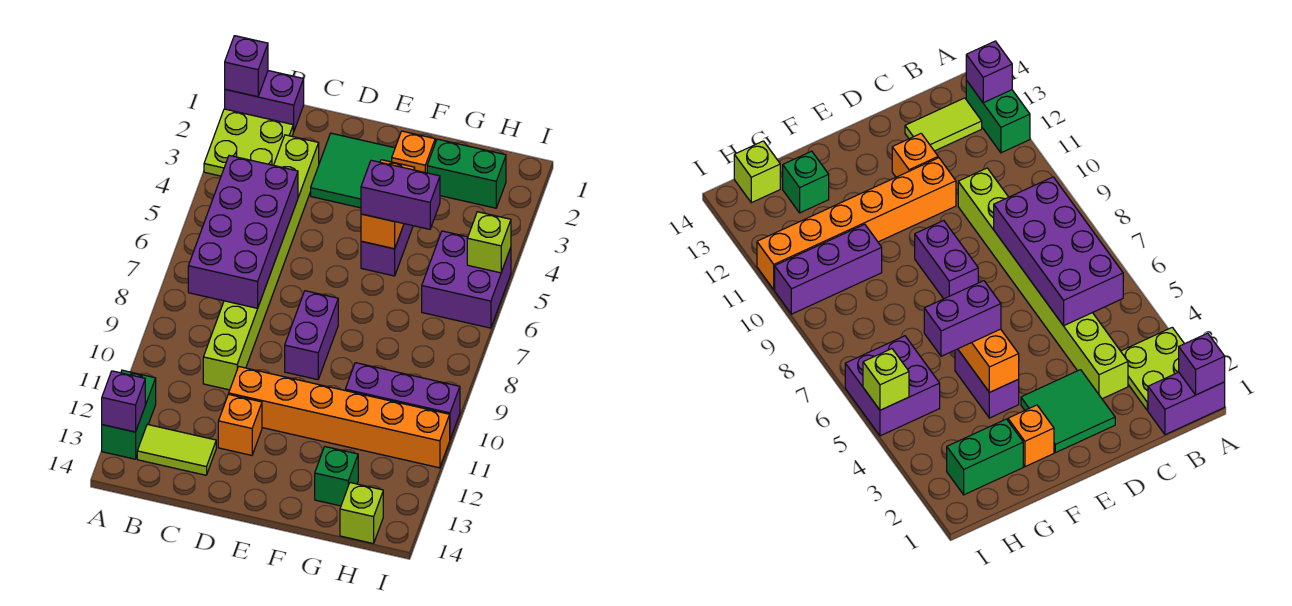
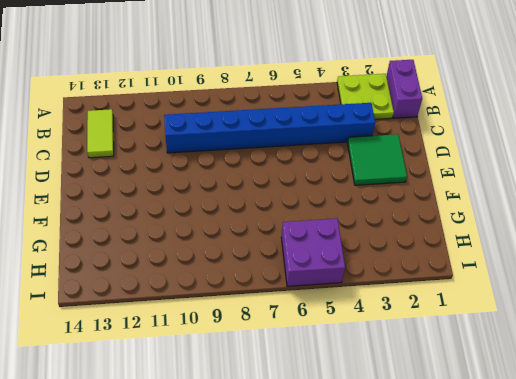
blue 1x8 brick [164,103,375,153] -> lime 1x8 brick [203,135,319,390]
none -> green 1x2 brick [102,370,156,459]
none -> orange 1x6 brick [229,367,450,468]
none -> orange 1x1 brick [218,394,262,455]

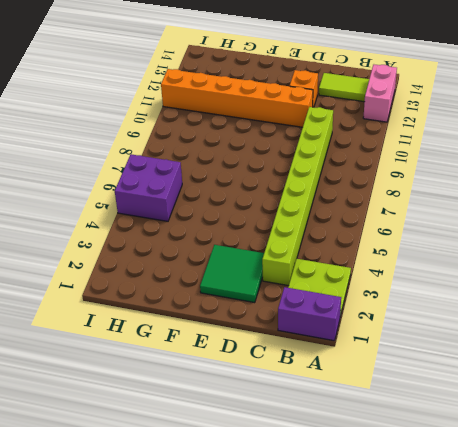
pink 1x2 brick [363,65,397,122] -> green 1x2 brick [102,370,156,459]
none -> purple 1x2 brick [285,291,338,380]
none -> orange 1x1 brick [392,131,435,173]
none -> purple 1x2 brick [361,224,413,276]

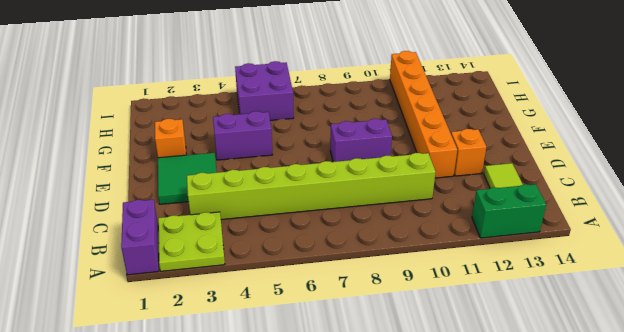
none -> green 1x2 brick [427,139,506,208]
none -> purple 1x3 brick [345,363,460,439]
none -> green 1x1 brick [315,447,358,506]

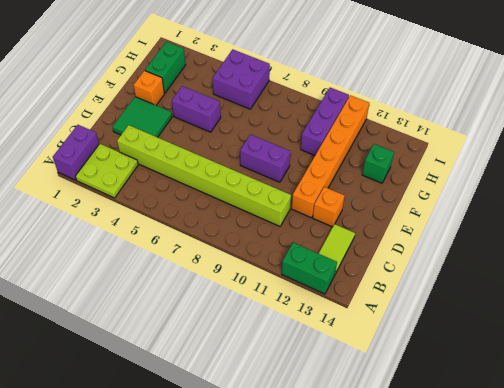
none -> lime 1x1 brick [340,483,383,544]
none -> purple 1x1 brick [225,36,268,97]
none -> purple 1x1 brick [102,371,145,432]

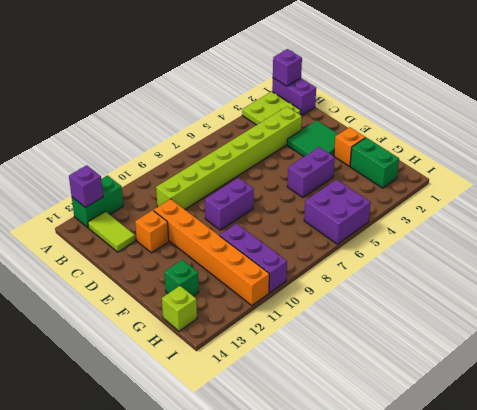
none -> purple 2x4 brick [188,155,298,308]
none -> orange 1x2 brick [361,160,415,249]
none -> lime 1x1 brick [467,212,511,273]

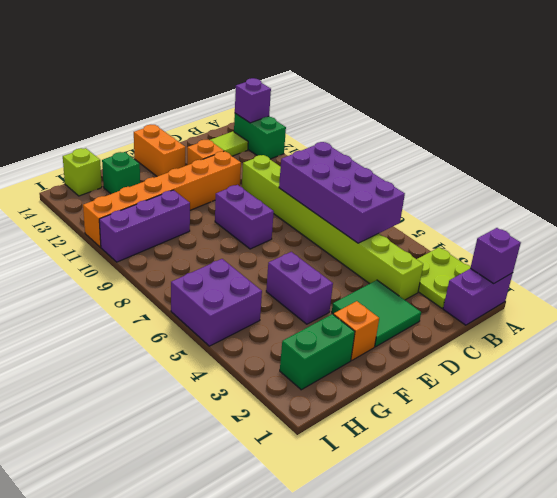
orange 1x2 brick [134,125,185,177] -> orange 1x2 brick moved to [361,160,415,249]
none -> lime 1x1 brick [467,212,511,273]
none -> purple 1x2 brick [361,160,440,229]

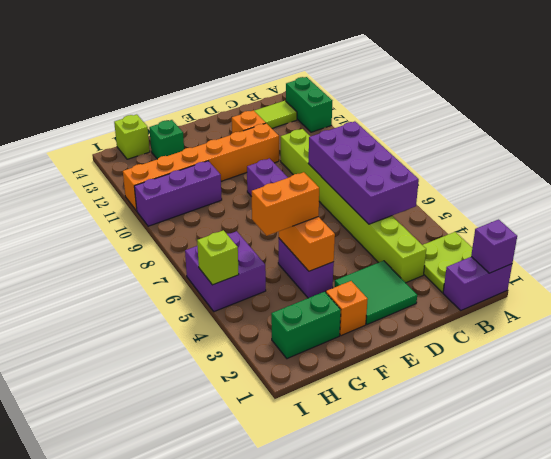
orange 1x2 brick [252,172,319,236] -> purple 1x2 brick [361,160,440,229]
none -> purple 1x1 brick [102,371,145,432]

